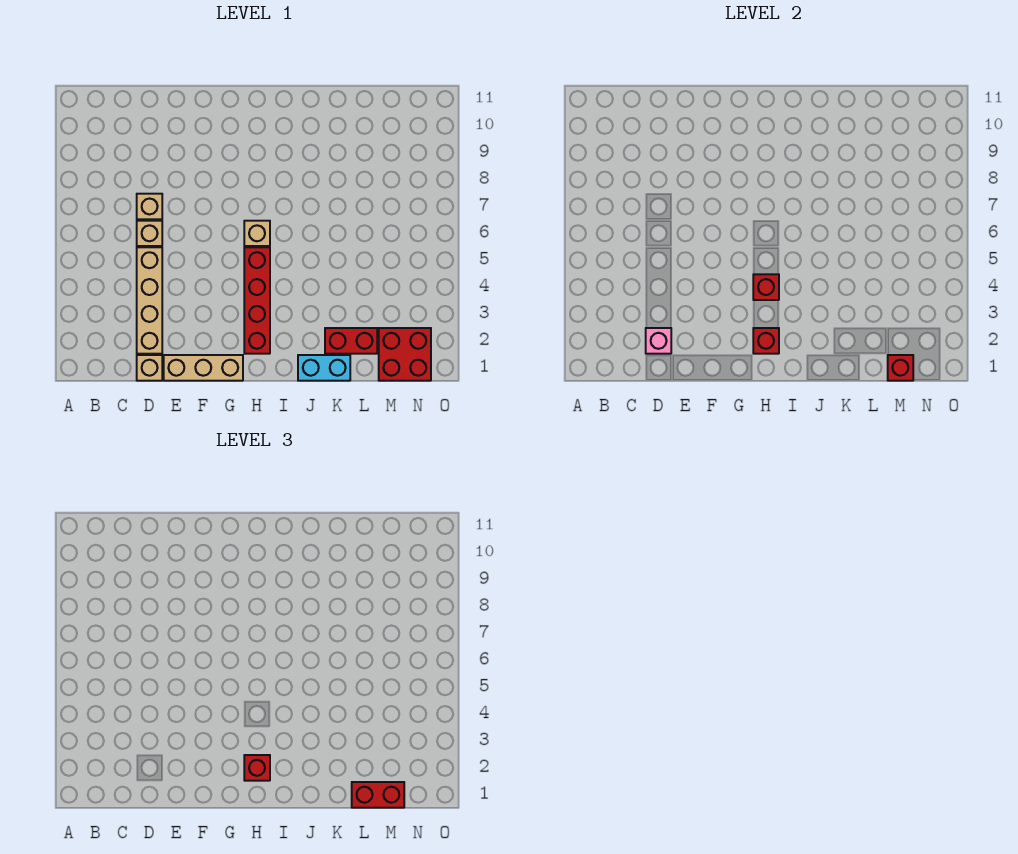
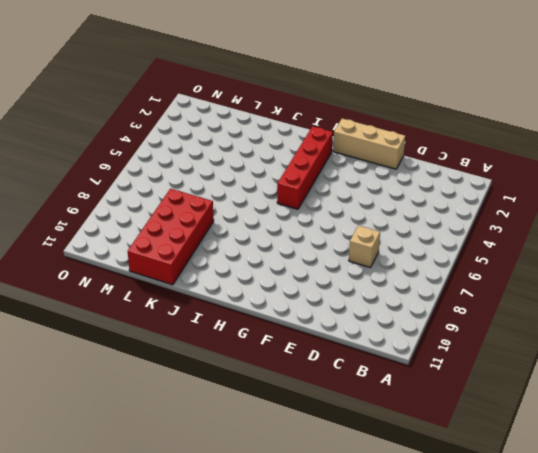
red 2x4 brick [128,189,214,285] -> none
none -> tan 1x1 brick [137,355,162,381]
none -> tan 1x4 brick [137,247,162,354]
none -> tan 1x1 brick [137,221,162,246]

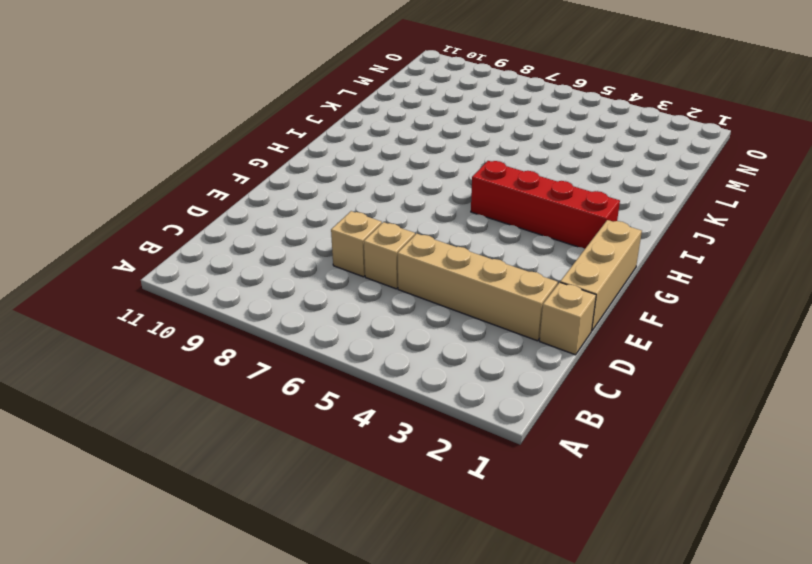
none -> tan 1x1 brick [244,221,270,246]
none -> cyan 1x2 brick [298,355,350,381]
none -> red 1x2 brick [325,328,377,354]

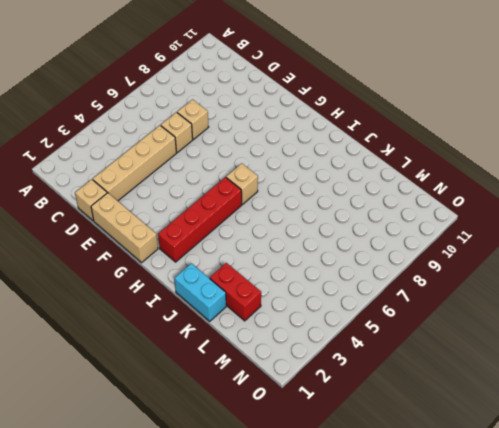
none -> red 2x2 brick [379,328,431,381]
none -> pink 1x1 brick [646,328,671,354]
none -> red 1x1 brick [753,328,779,354]

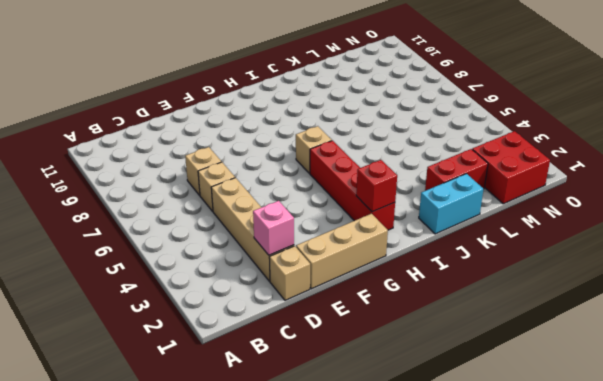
none -> red 1x1 brick [753,274,779,300]
none -> red 1x1 brick [888,355,913,381]
none -> red 1x1 brick [244,755,270,781]

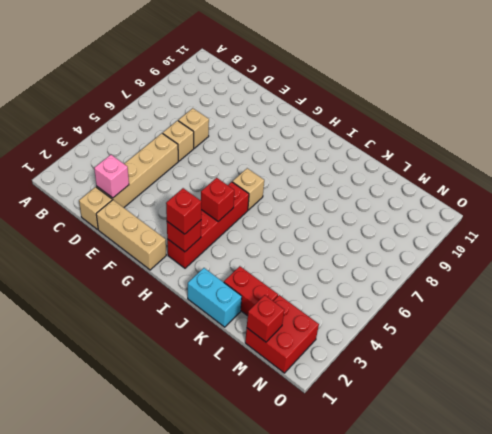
none -> red 1x2 brick [352,782,404,808]

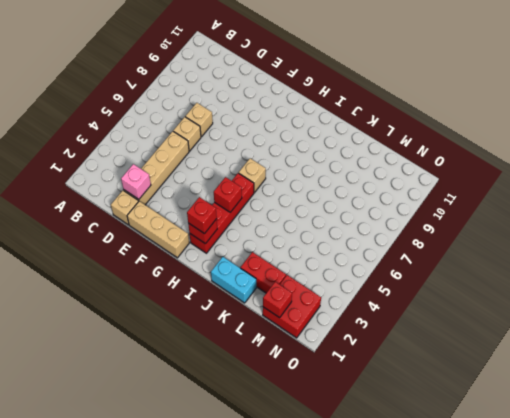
none -> red 1x2 brick [352,782,404,808]

